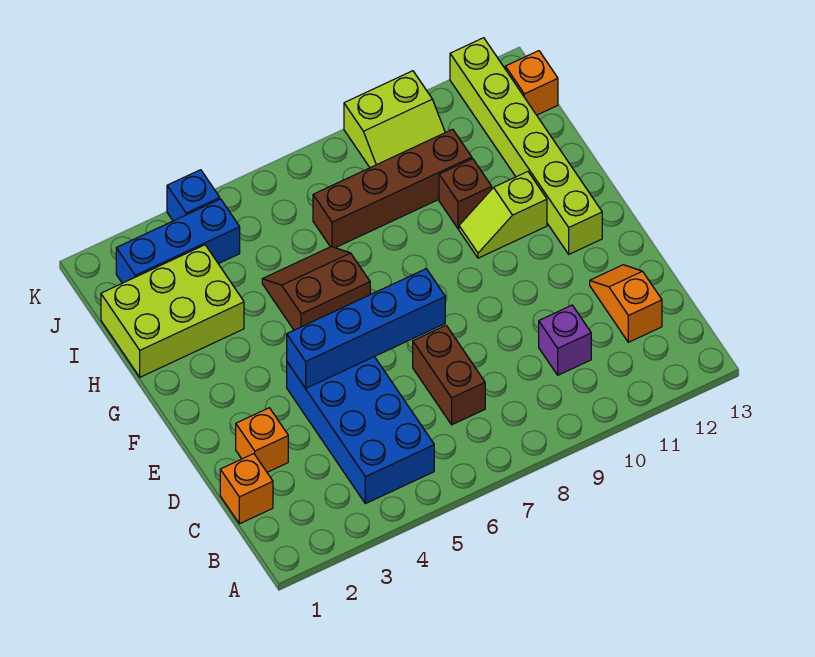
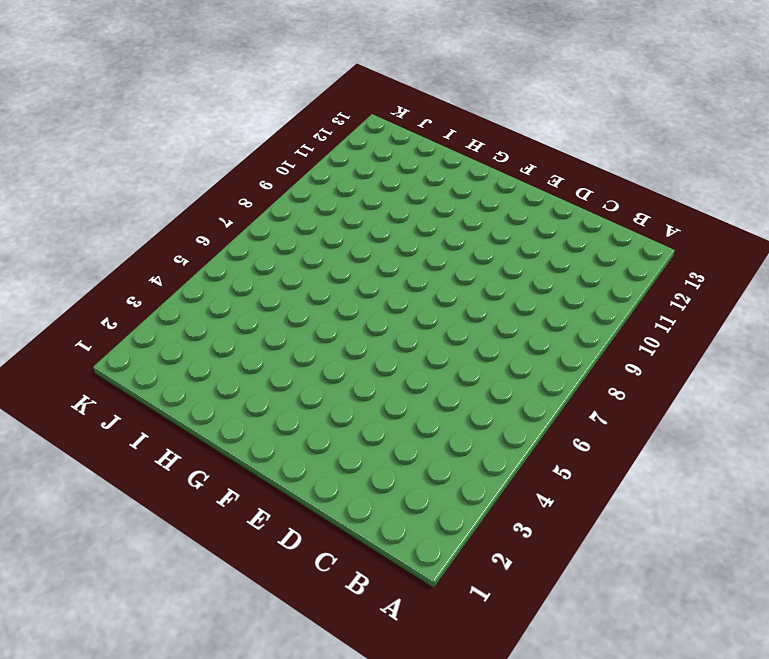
none -> blue 2x4 brick [287,357,434,504]
none -> orange 1x1 brick [220,454,273,524]
none -> brown 1x2 brick [413,326,485,425]

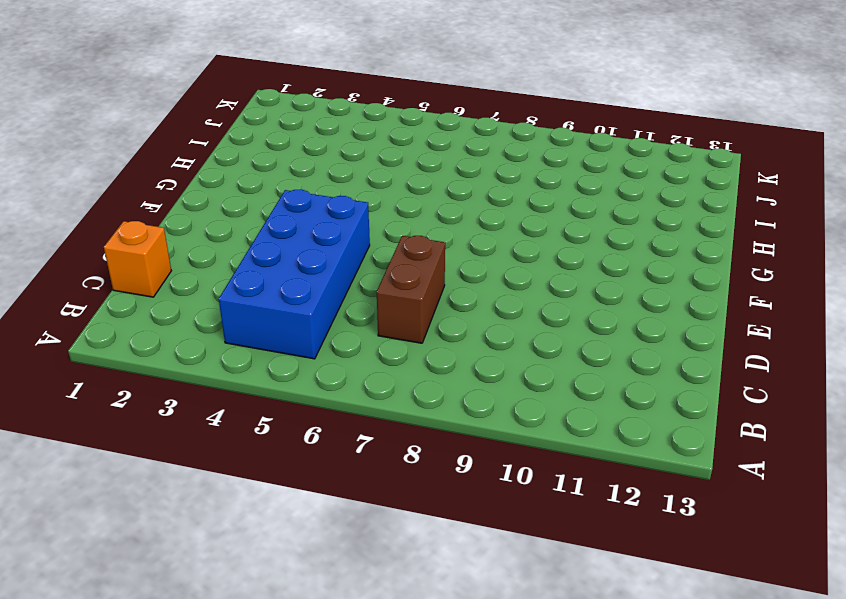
none -> purple 1x1 brick [539,305,591,375]
none -> orange 1x2 slope [590,265,662,342]
none -> orange 1x1 brick [236,408,288,472]

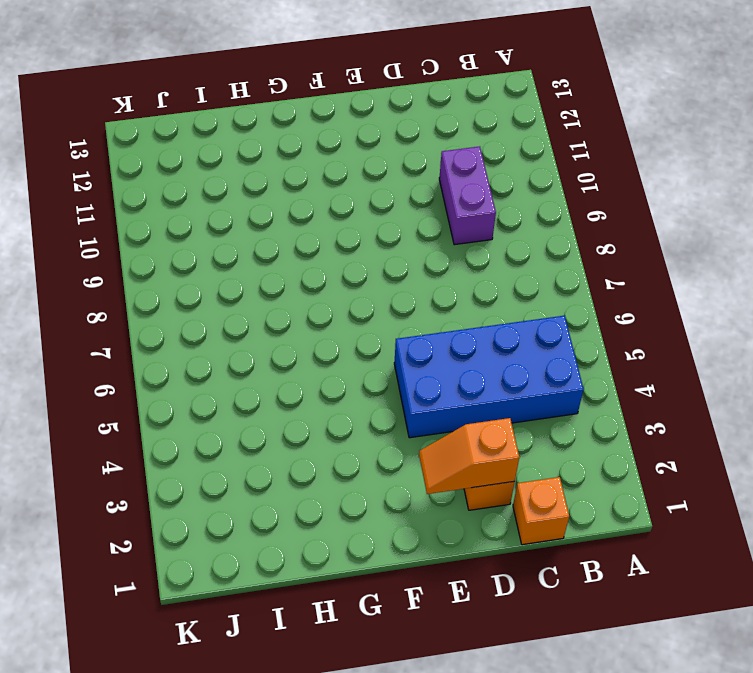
purple 1x2 brick [439,146,496,245] -> purple 1x1 brick [539,305,591,375]
orange 1x2 slope [419,418,519,494] -> orange 1x2 slope moved to [590,265,662,342]
none -> brown 1x2 brick [413,326,485,425]
none -> lime 1x6 brick [450,38,602,254]
none -> brown 2x2 slope [262,247,370,330]

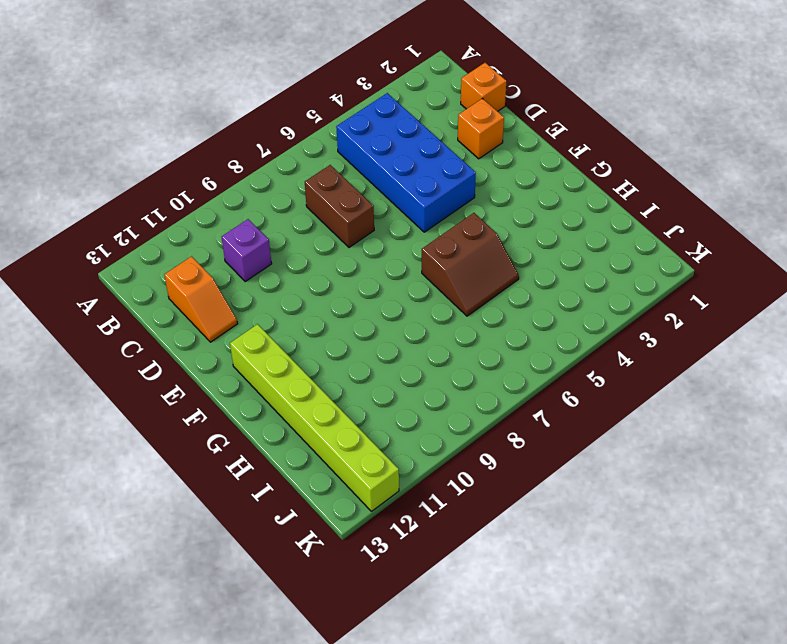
none -> lime 1x2 slope [459,172,547,258]
none -> lime 2x3 brick [101,245,244,377]
none -> brown 1x1 brick [439,159,492,229]

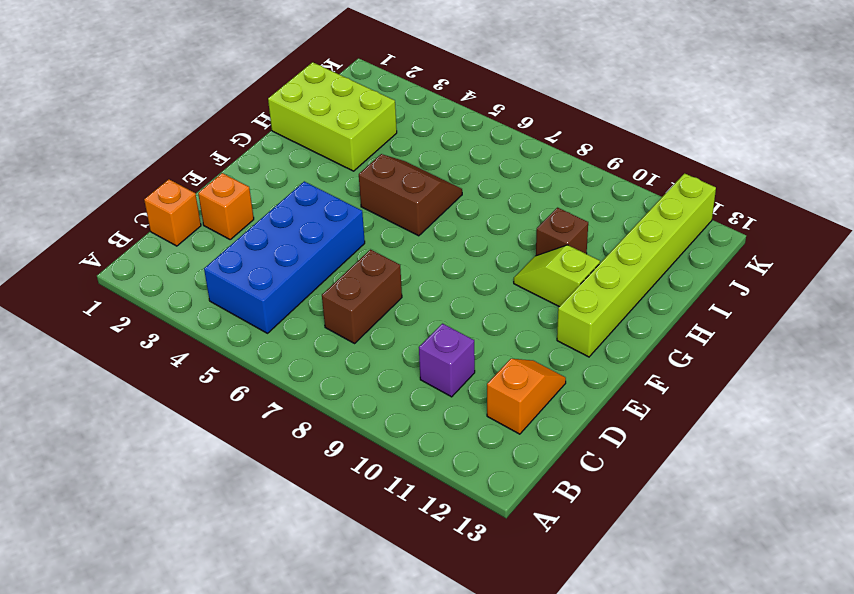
none -> brown 1x4 brick [313,129,472,248]
none -> blue 1x3 brick [116,199,240,283]
none -> lime 2x2 slope [344,71,445,168]

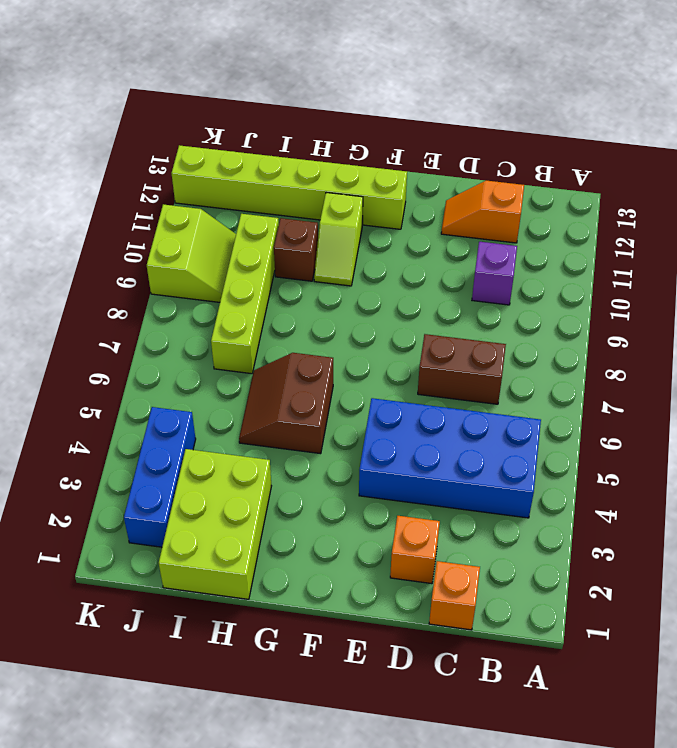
lime 1x4 brick [211,214,279,374] -> brown 1x4 brick [313,129,472,248]
none -> orange 1x1 brick [505,51,558,115]
none -> blue 1x1 brick [167,170,220,221]
none -> blue 1x4 brick [287,269,445,388]

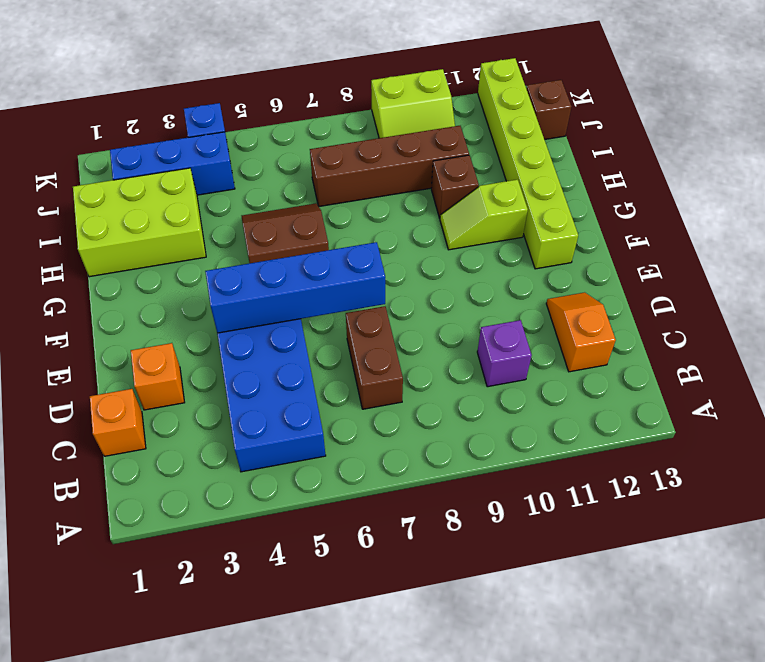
brown 1x1 brick [526,80,572,140] -> orange 1x1 brick [505,51,558,115]

